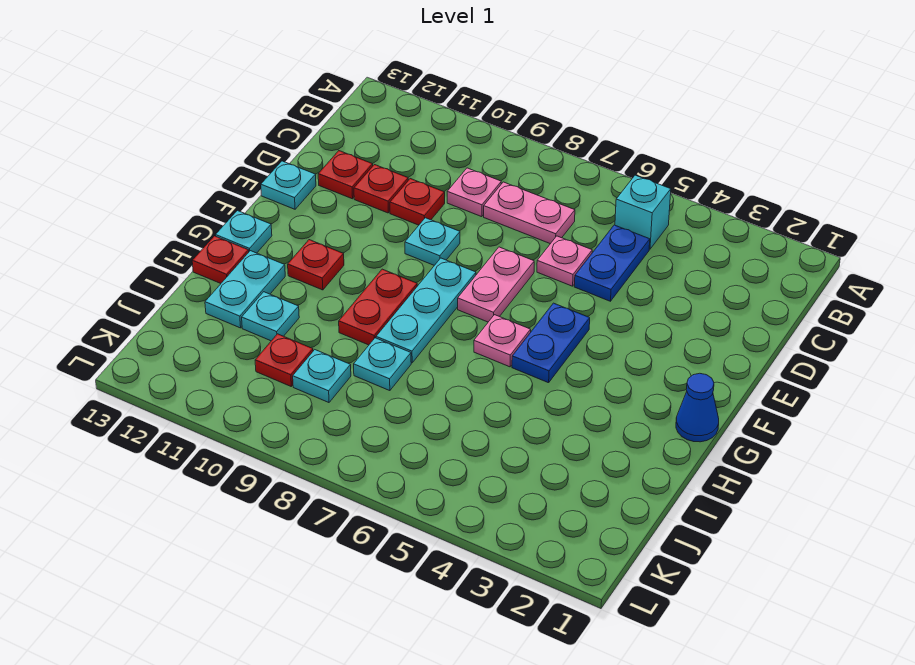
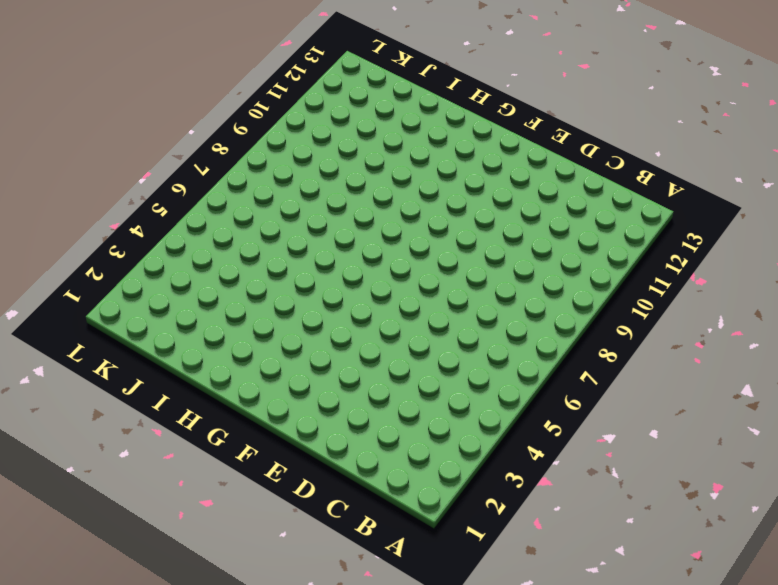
none -> cyan 1x1 brick [615,175,671,249]
none -> blue 1x2 plate [574,225,650,301]
none -> pink 1x2 plate [484,182,575,244]

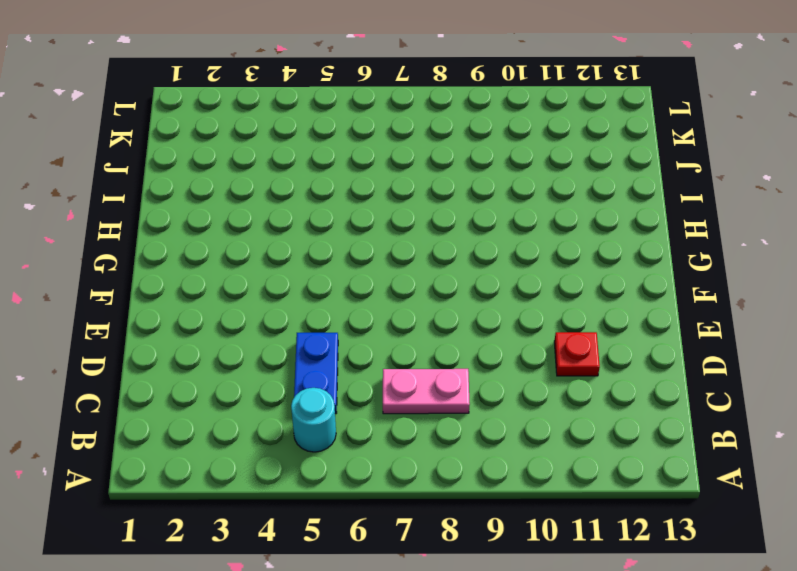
cyan 1x1 round brick [291,388,336,452] -> cyan 1x1 brick [615,175,671,249]
none -> pink 1x1 plate [447,168,501,217]
none -> pink 1x1 plate [537,236,592,286]
none -> red 1x1 plate [390,179,445,225]

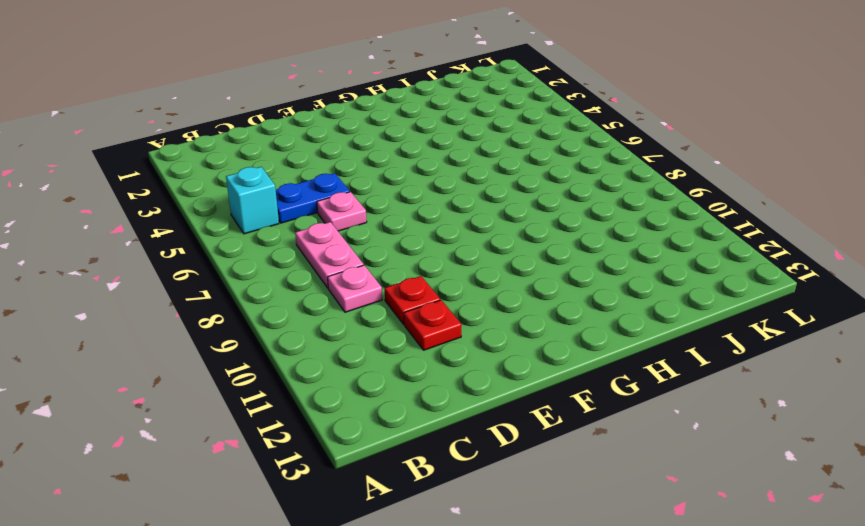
none -> red 1x1 plate [318,151,373,199]
none -> pink 1x2 plate [458,247,534,322]
none -> cyan 1x1 plate [405,218,460,265]

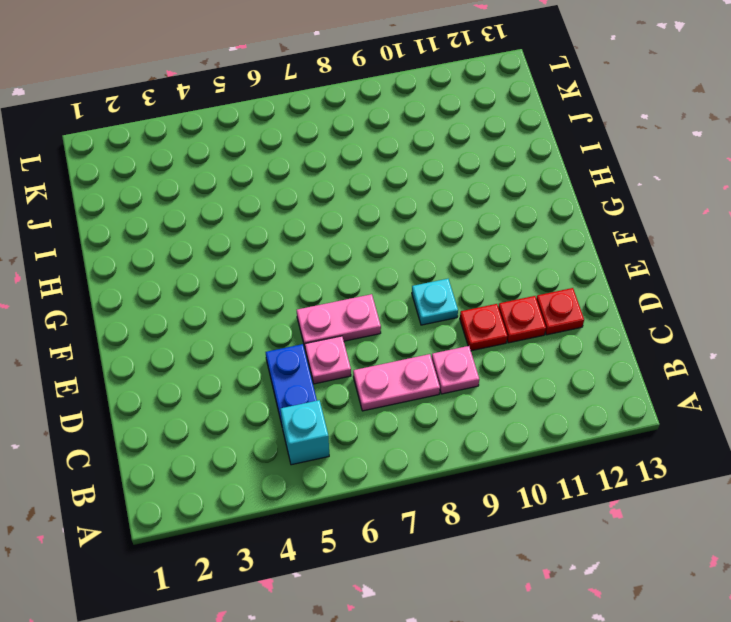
pink 1x2 plate [297,294,381,347] -> pink 1x2 plate turned to [458,247,534,322]
none -> cyan 1x1 plate [261,161,316,209]
none -> blue 1x2 plate [512,303,590,383]
none -> cyan 1x3 plate [376,258,476,363]

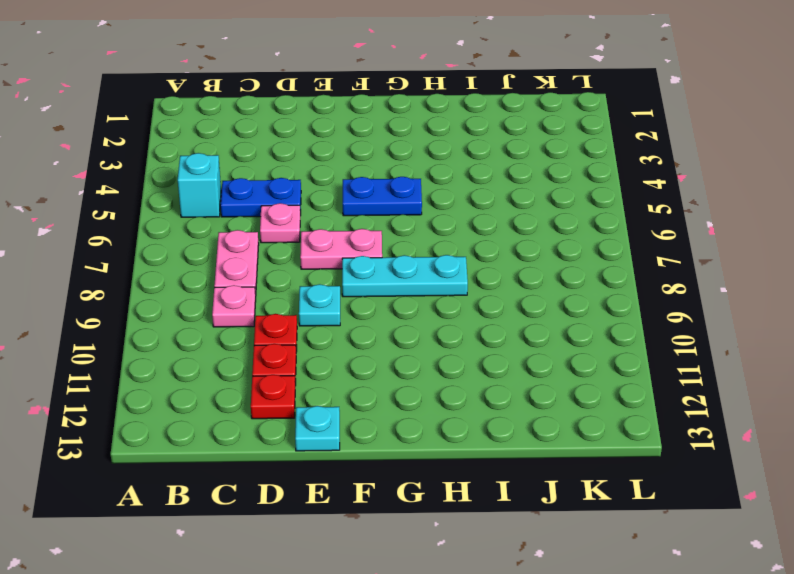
none -> blue 1x1 cone [676,373,719,442]
none -> pink 1x1 plate [474,315,531,367]
none -> red 1x2 plate [339,269,417,345]

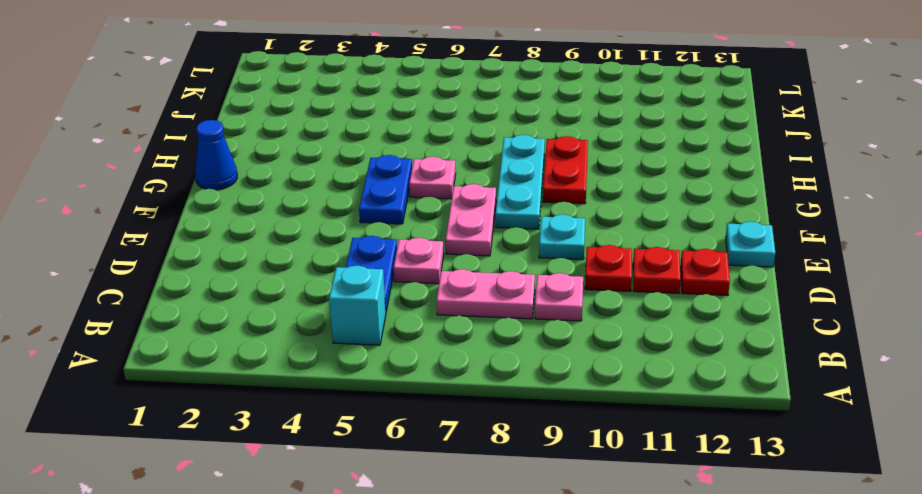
none -> red 1x1 plate [288,240,344,290]
none -> cyan 1x1 plate [216,211,272,253]
none -> cyan 1x2 plate [205,251,285,328]

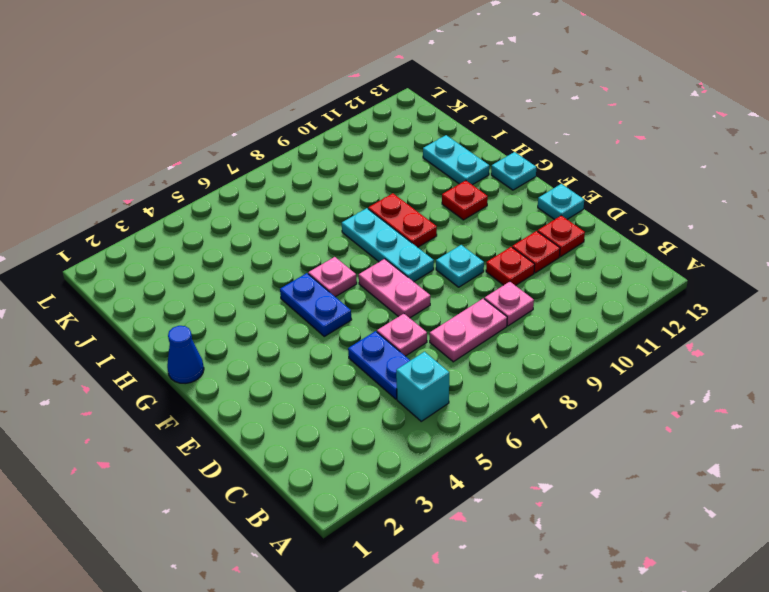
none -> red 1x1 plate [192,236,249,283]
none -> cyan 1x1 plate [354,338,411,391]
none -> cyan 1x1 plate [242,292,299,341]

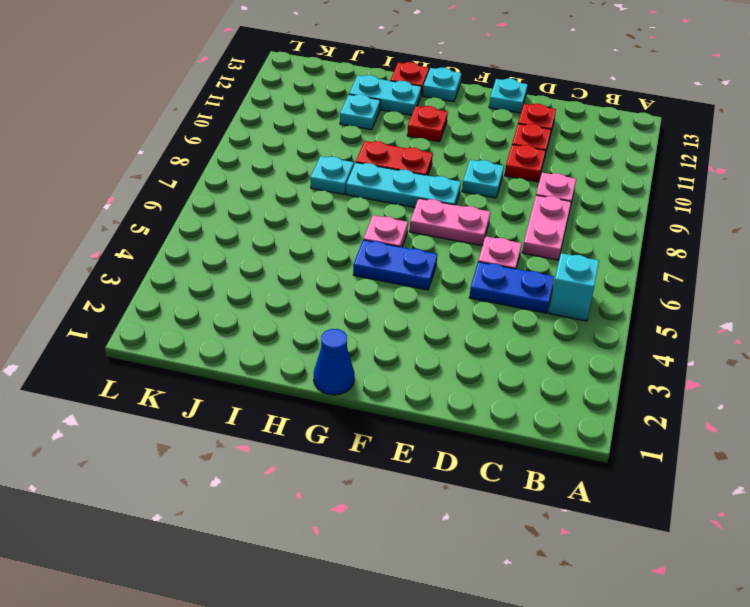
none -> cyan 1x1 plate [293,350,351,403]
none -> red 1x1 plate [255,334,313,386]

